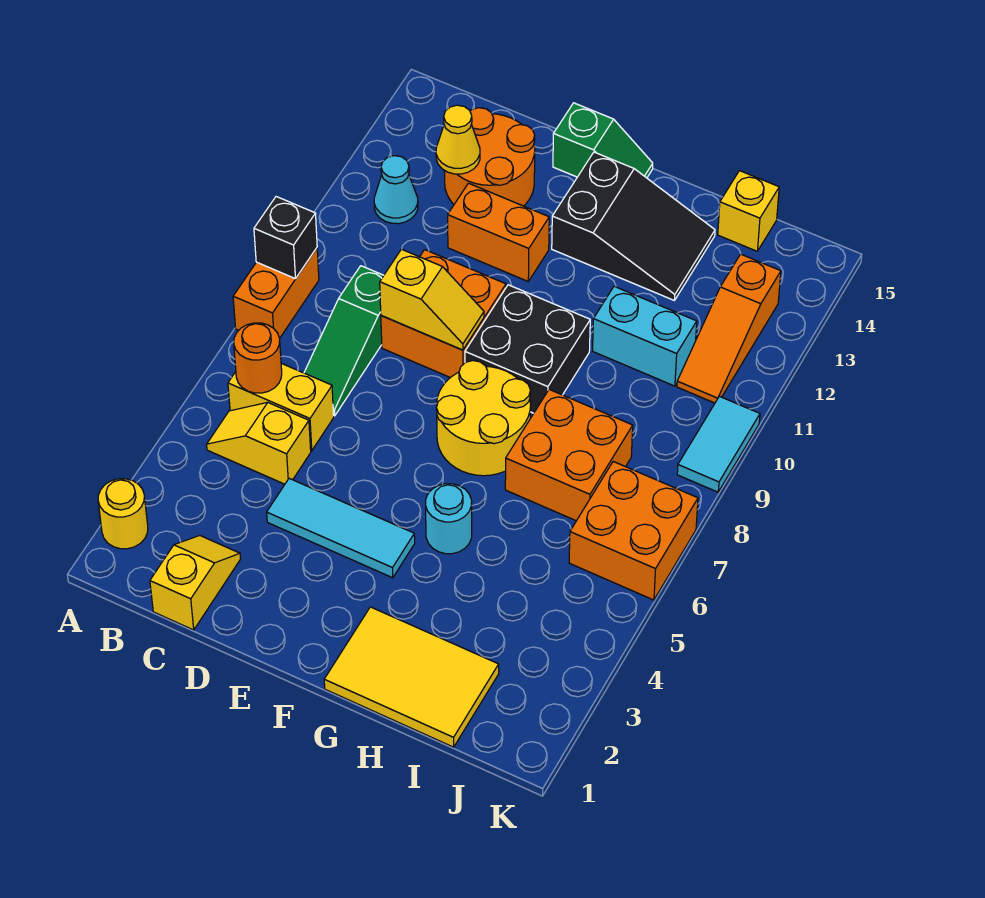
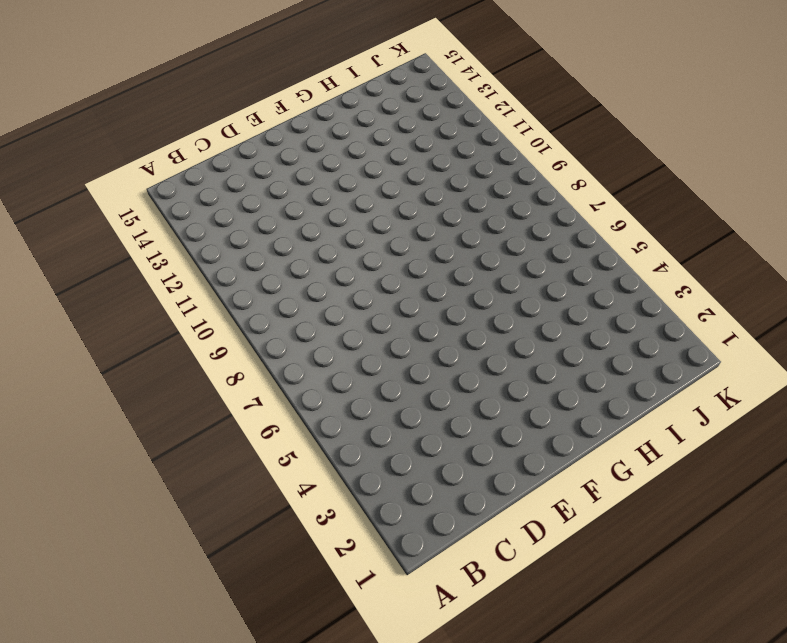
none -> yellow 1x1 round brick [98,479,148,549]
none -> orange 1x2 brick [233,248,319,338]
none -> yellow 1x2 slope [207,402,311,484]

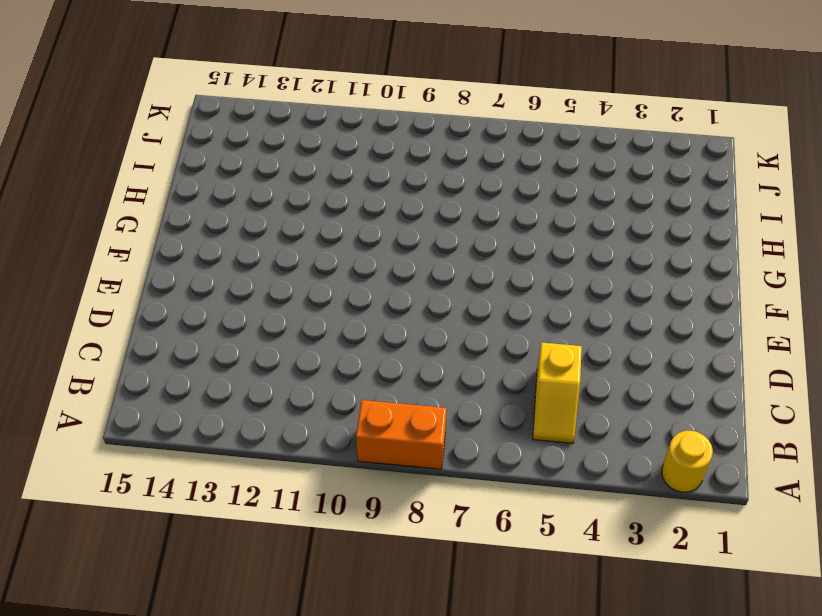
none -> yellow 1x2 brick [228,363,334,451]
none -> cyan 1x1 cone [374,156,418,224]
none -> yellow 1x2 slope [150,536,241,630]

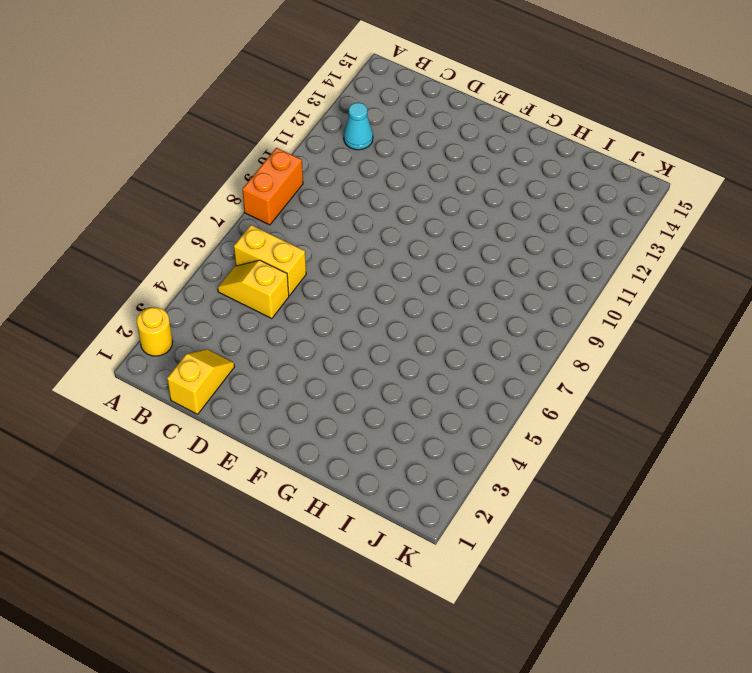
none -> green 1x3 slope [304,266,384,416]
none -> orange 2x2 round brick [444,108,535,206]
none -> cyan 1x3 tile [267,478,415,578]

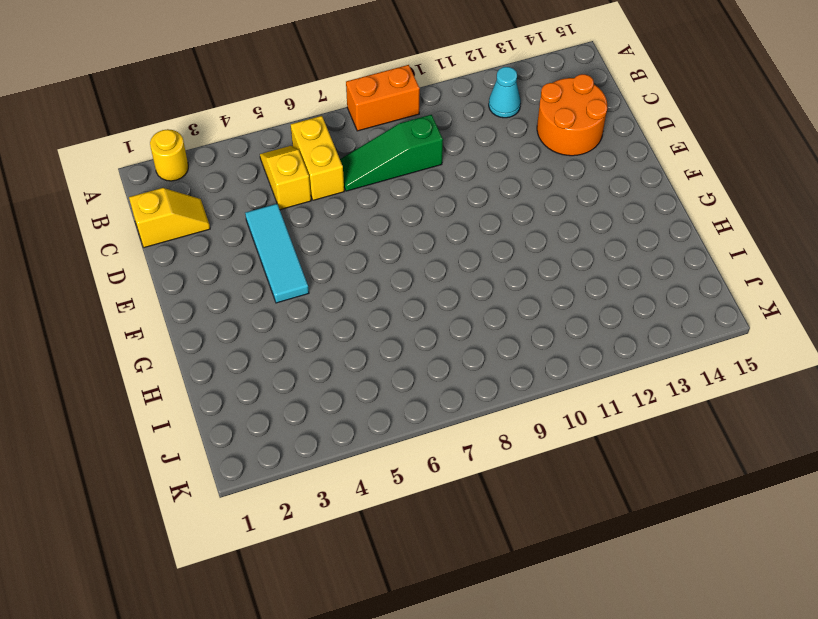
none -> orange 2x2 brick [381,250,506,378]
none -> orange 1x2 brick [448,183,549,281]
none -> green 1x2 slope [553,103,653,178]

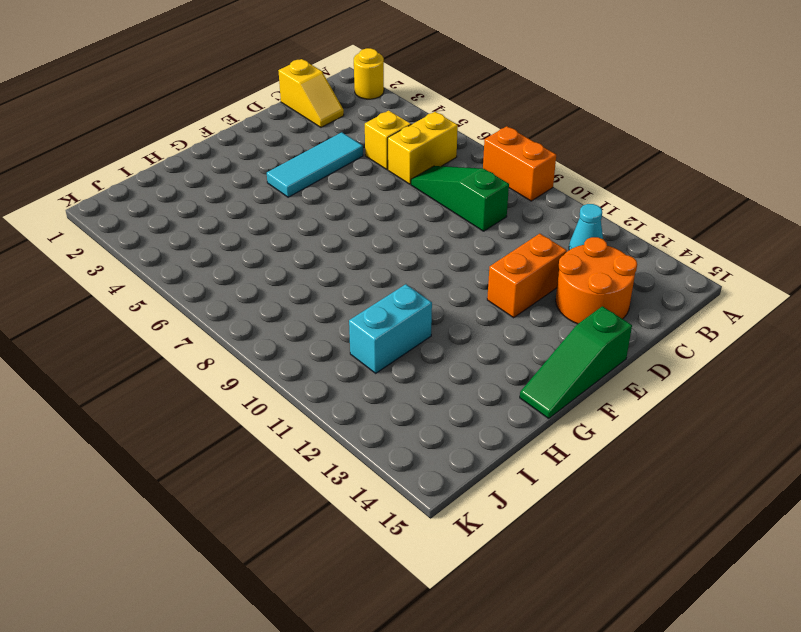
green 1x3 slope [520,306,632,418] -> green 1x2 slope [553,103,653,178]
none -> orange 2x2 brick [381,250,506,378]
none -> yellow 2x2 round brick [436,361,531,476]
none -> black 2x2 brick [465,285,590,413]

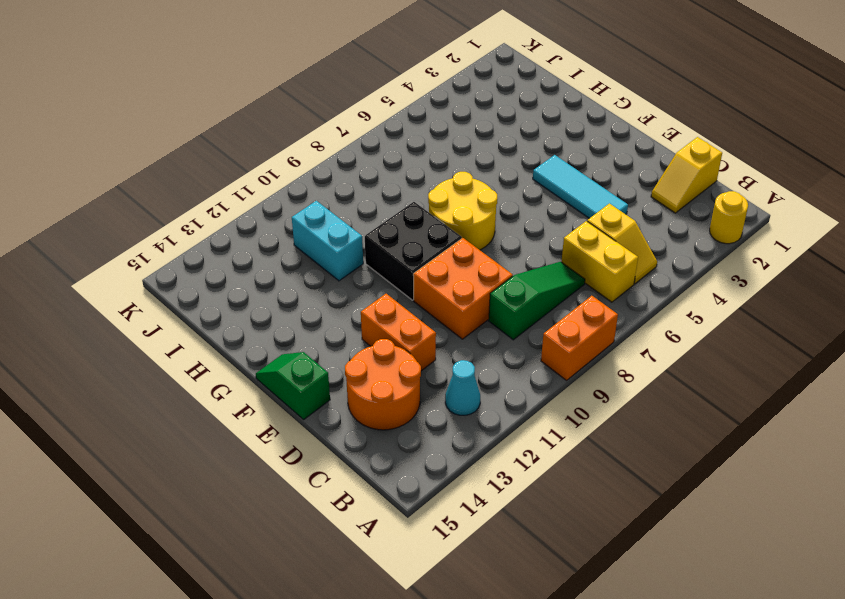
none -> black 2x3 slope [552,152,715,301]
none -> yellow 2x3 tile [324,607,499,747]
none -> cyan 1x1 round brick [426,484,472,554]

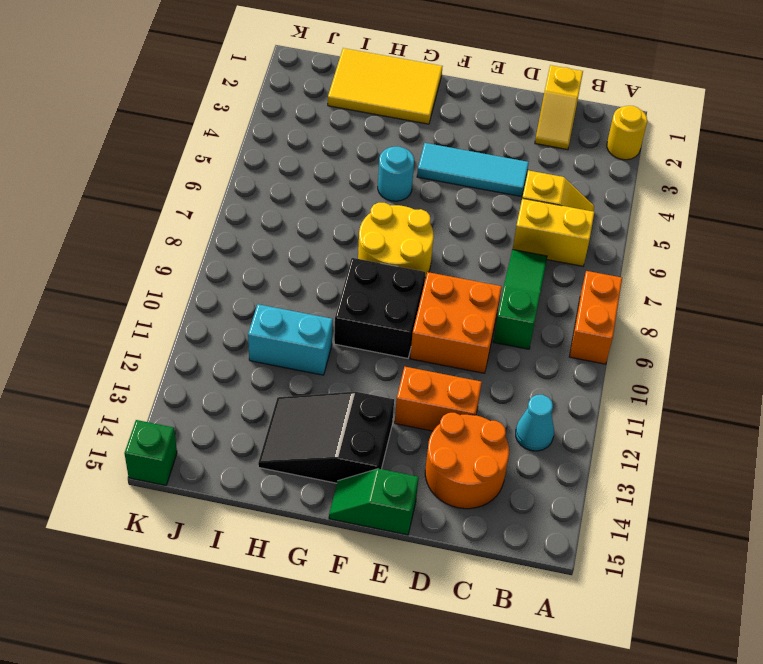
green 1x1 brick [124,420,177,485] -> none
none -> orange 2x2 brick [505,390,633,521]
none -> yellow 1x1 brick [718,171,779,251]
none -> orange 2x2 brick [569,462,698,600]

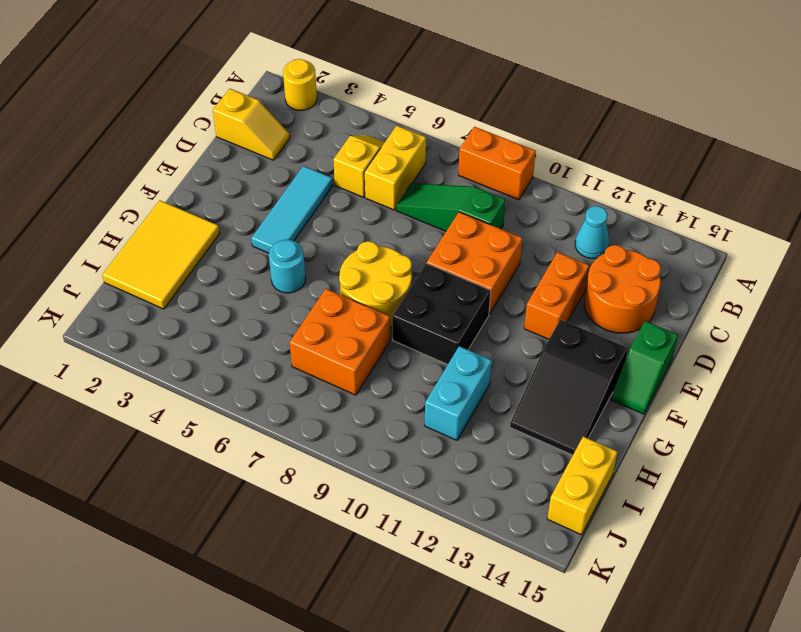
yellow 1x2 brick [547,436,617,535] -> yellow 1x1 brick [718,171,779,251]
none -> orange 2x2 brick [569,462,698,600]
none -> orange 1x3 slope [677,254,781,403]
none -> cyan 1x2 tile [677,396,760,492]

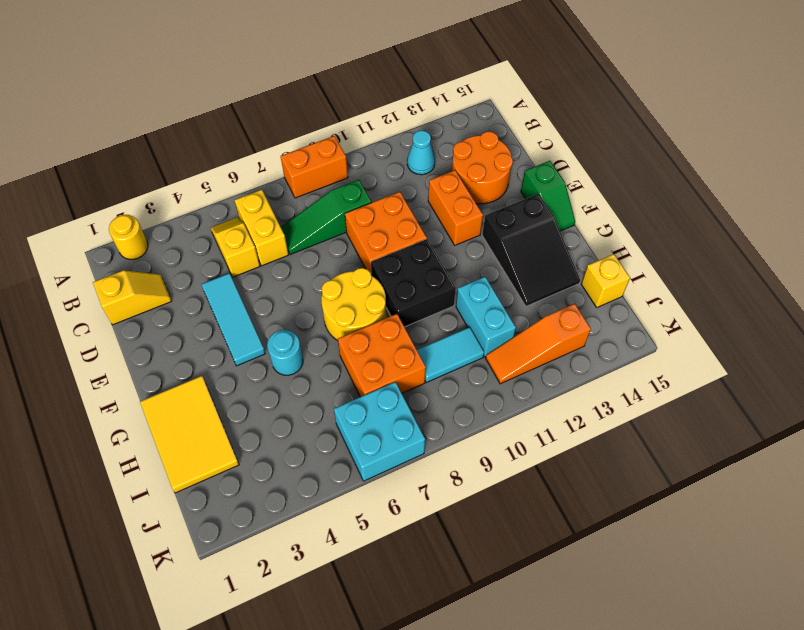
cyan 1x2 tile [417,327,484,382] -> cyan 1x2 tile moved to [677,396,760,492]
cyan 2x2 brick [334,382,425,481] -> orange 2x2 brick [569,462,698,600]
none -> black 1x1 brick [254,197,317,279]
none -> orange 1x1 round brick [234,323,282,393]
none -> yellow 1x1 cone [436,105,480,174]

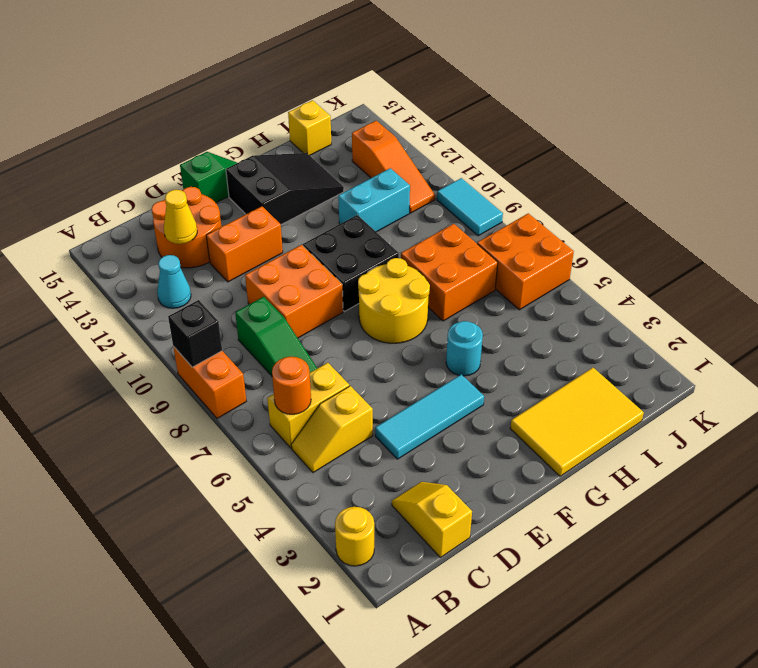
none -> yellow 1x2 slope [380,249,484,350]

